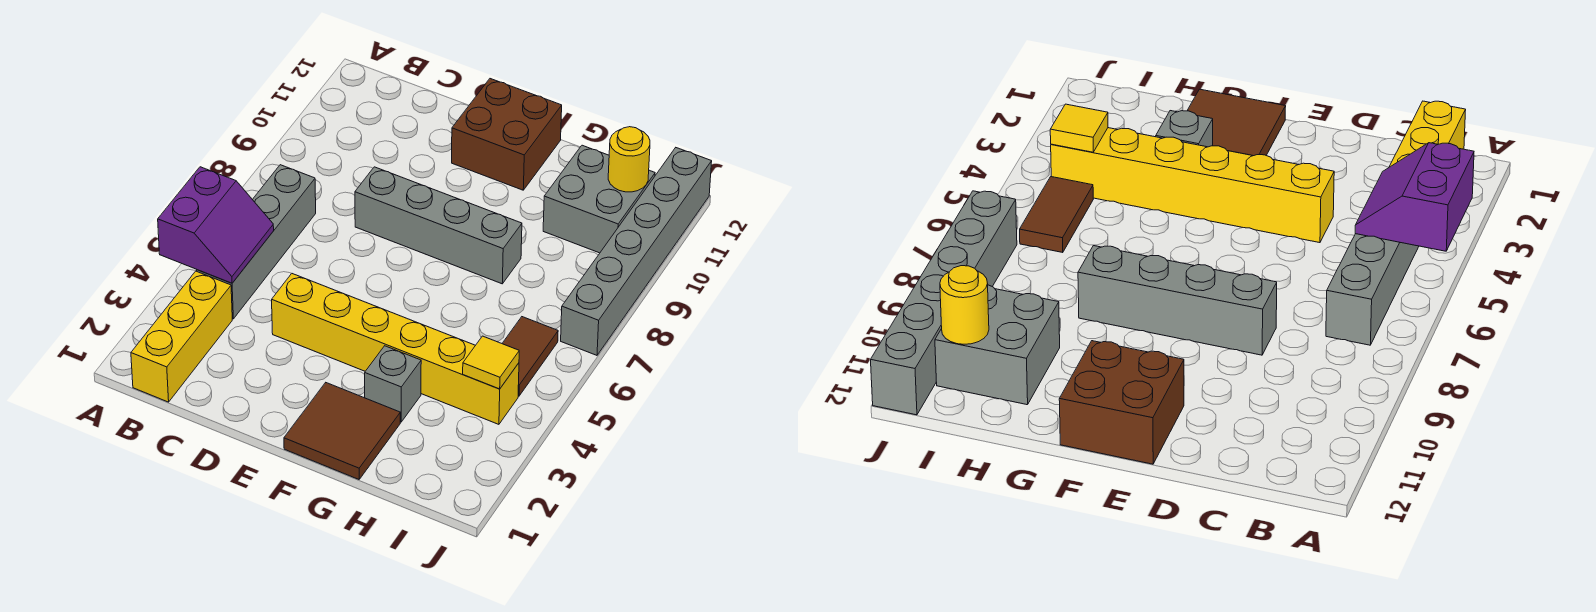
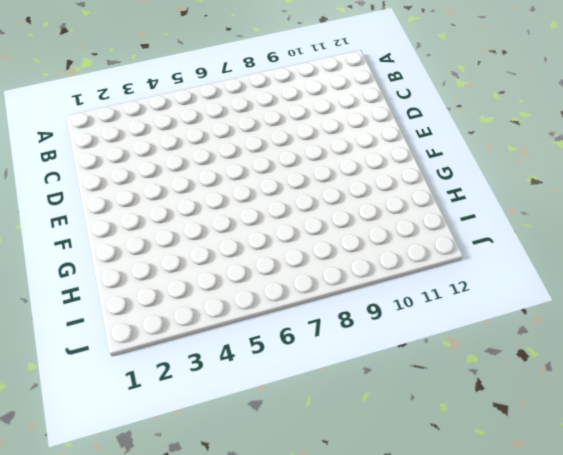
none -> yellow 1x3 brick [131,271,232,402]
none -> grey 1x4 brick [197,165,316,319]
none -> yellow 1x6 brick [272,274,519,424]

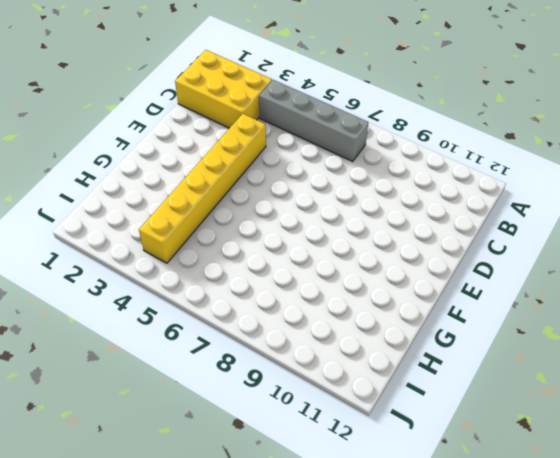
yellow 2x3 brick [175,50,272,128] -> yellow 1x3 brick [131,271,232,402]
none -> grey 1x4 brick [355,167,522,284]
none -> brown 2x2 brick [452,79,562,190]
none -> brown 2x2 tile [284,383,400,479]

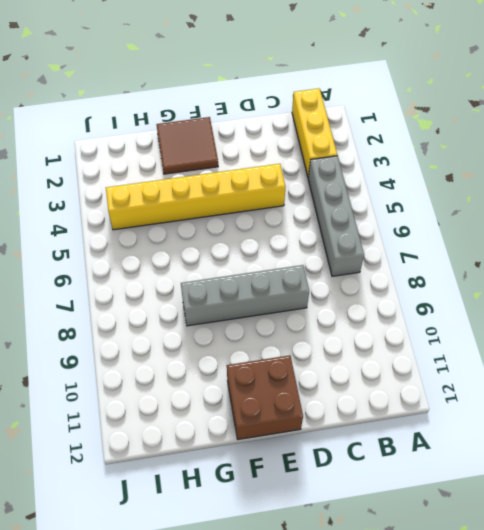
none -> grey 1x1 brick [365,346,421,422]
none -> grey 2x2 brick [543,145,655,253]
none -> brown 1x2 tile [502,317,558,396]

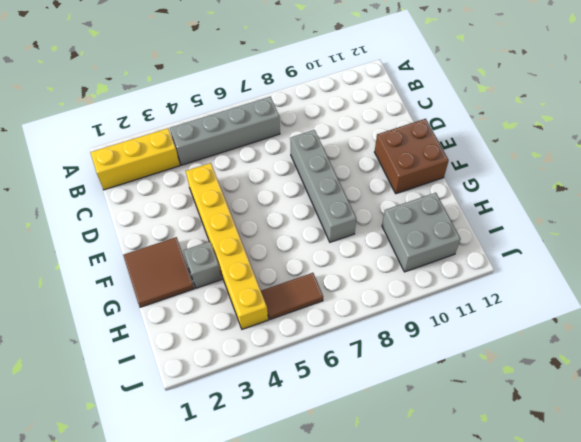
none -> grey 1x6 brick [561,148,712,355]
none -> purple 2x2 slope [158,167,274,283]
none -> yellow 1x1 tile [463,336,519,389]

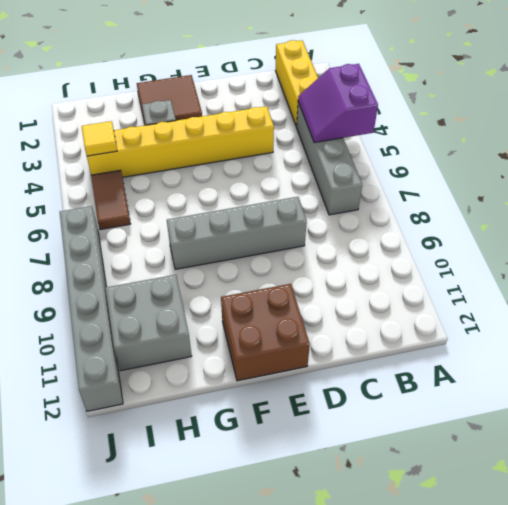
none -> yellow 1x1 round brick [608,127,650,192]

